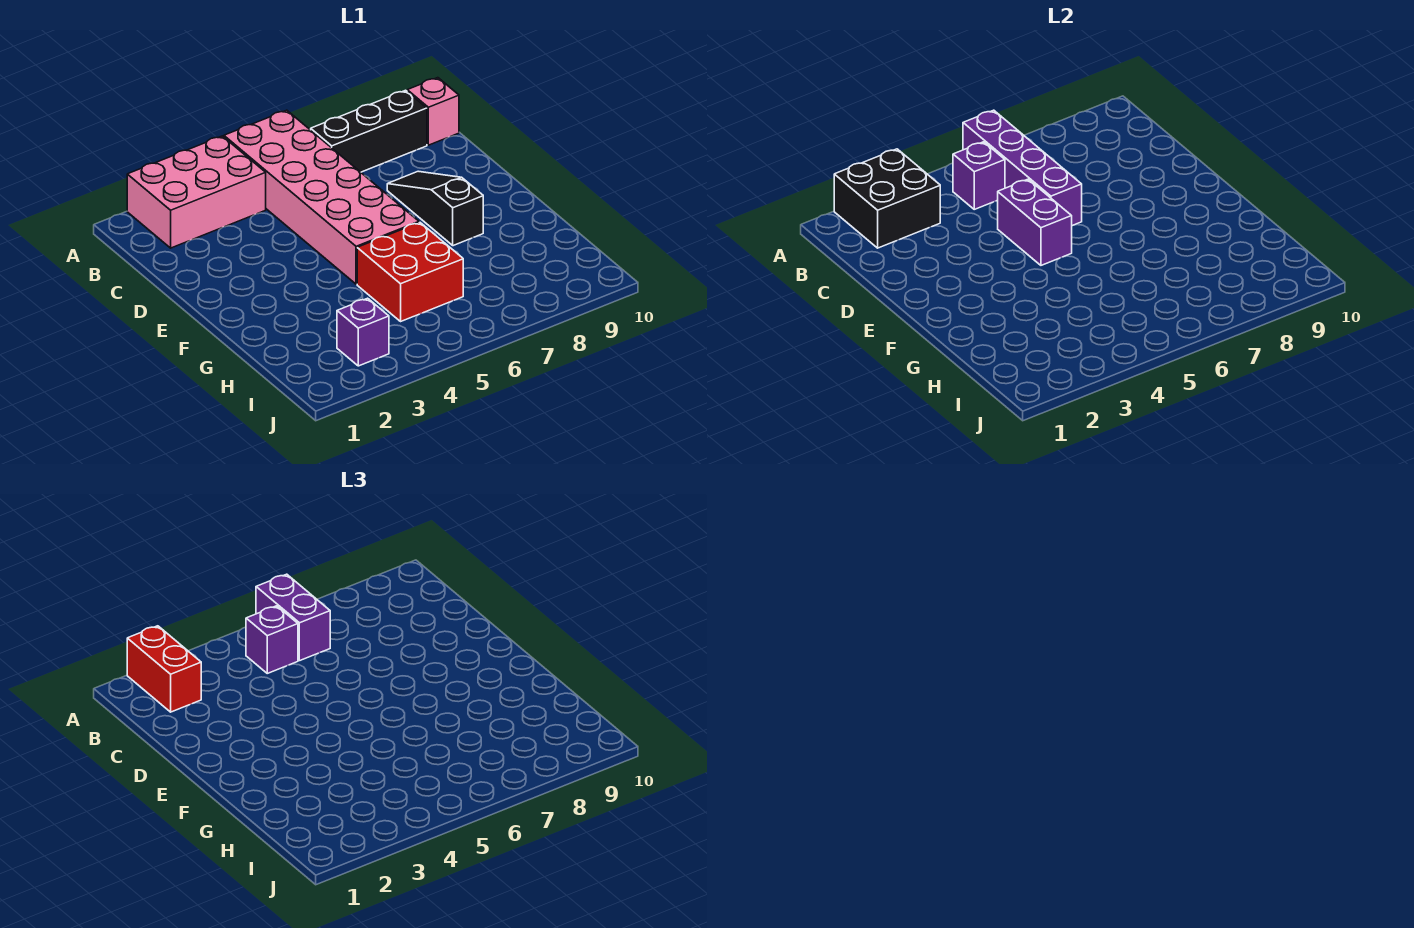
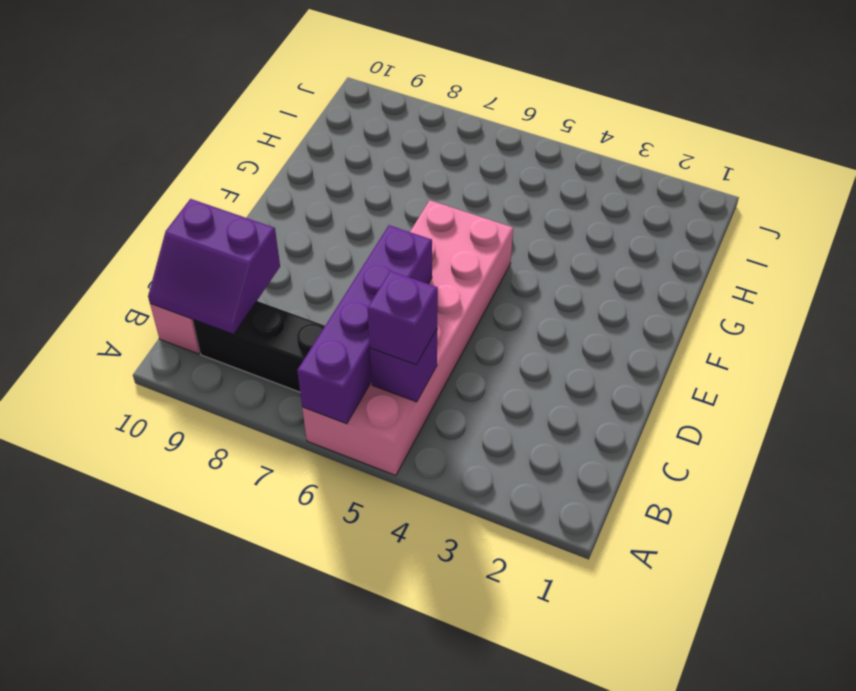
purple 2x2 slope [148,199,280,334] -> none
none -> pink 2x3 brick [127,136,266,248]
none -> black 1x3 slope [387,171,483,246]
none -> red 2x2 brick [357,223,463,321]

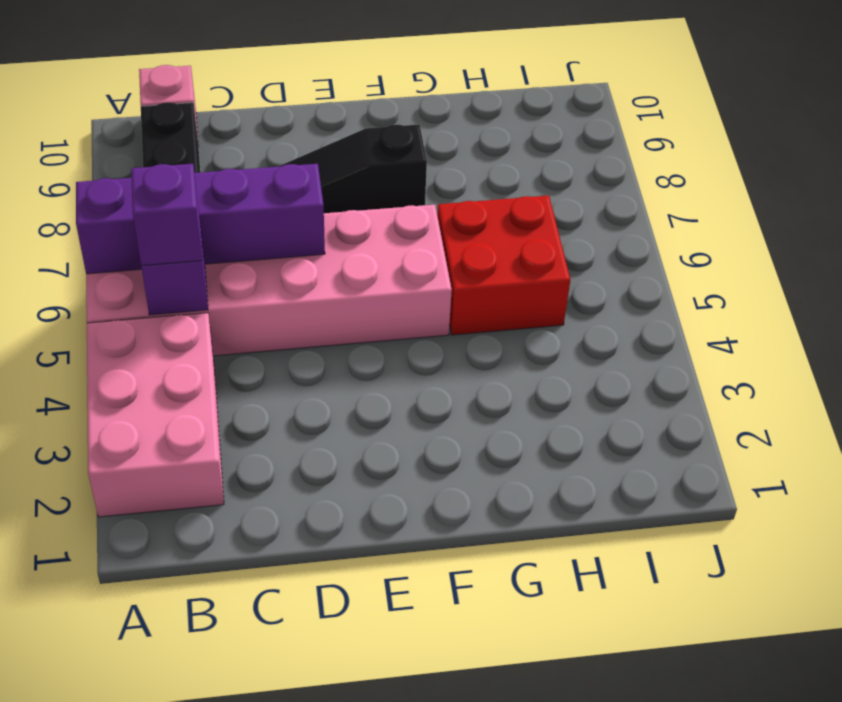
none -> purple 1x1 brick [337,298,389,366]
none -> black 2x2 brick [834,149,940,248]
none -> purple 1x2 brick [997,179,1072,265]

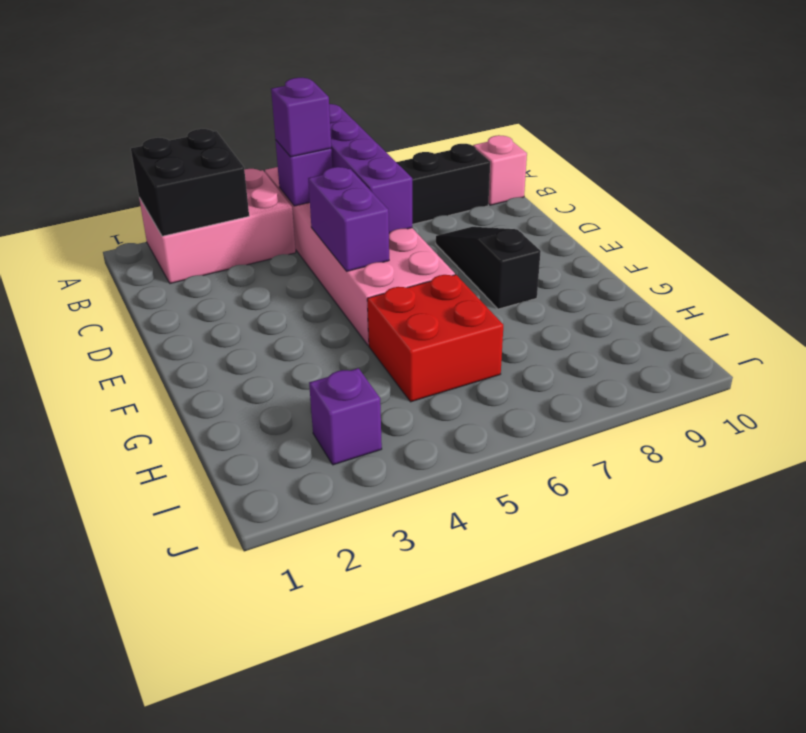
none -> red 1x2 brick [127,626,201,712]
none -> purple 1x2 brick [256,574,330,661]

